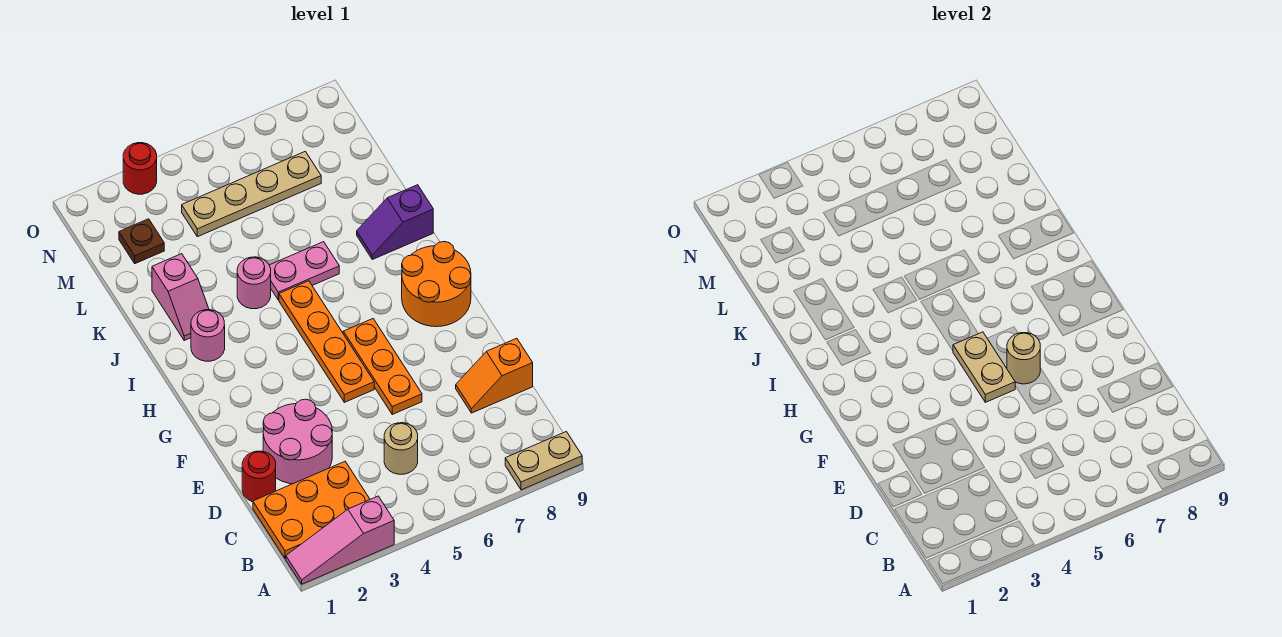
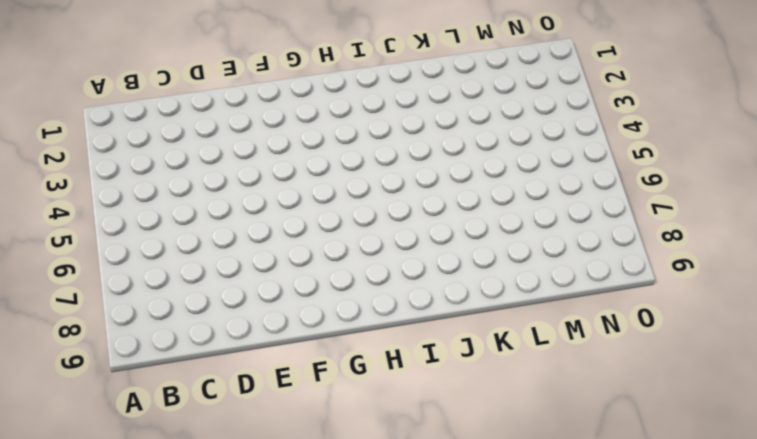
none -> pink 1x3 slope [286,496,394,584]
none -> tan 1x2 plate [505,432,582,490]
none -> orange 2x3 plate [253,462,370,559]

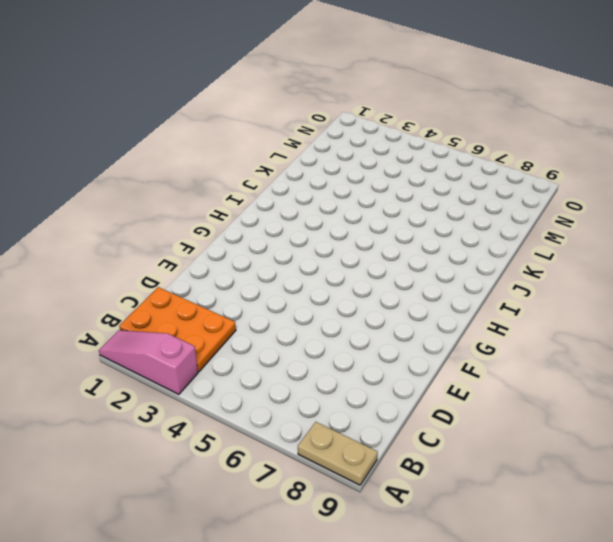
none -> tan 1x1 round brick [384,423,418,474]
none -> red 1x1 round brick [242,451,276,502]
none -> pink 2x2 round brick [263,399,332,484]

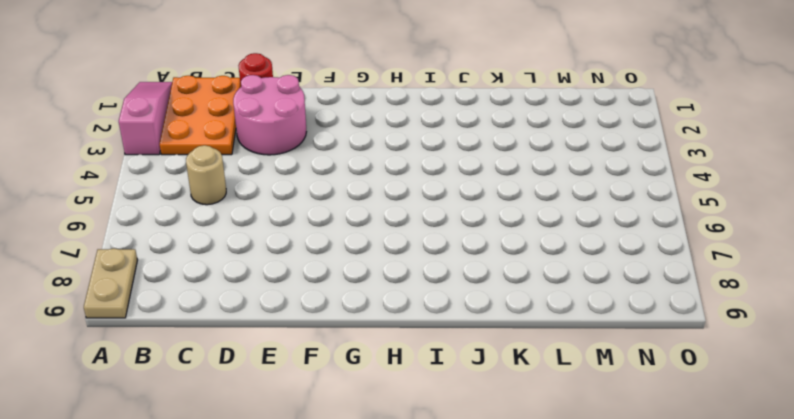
none -> orange 1x2 slope [456,338,533,413]
none -> orange 1x3 plate [343,319,422,414]
none -> orange 1x4 plate [279,281,374,402]

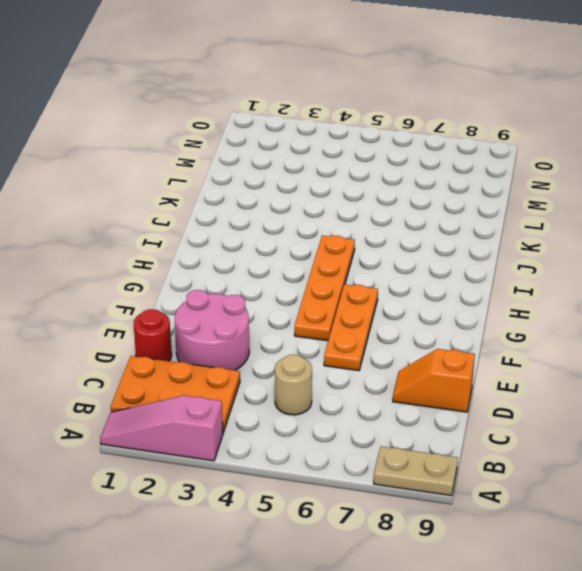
none -> orange 2x2 round brick [402,242,471,327]
none -> pink 1x1 round brick [191,310,225,361]
none -> pink 1x2 slope [152,254,209,340]

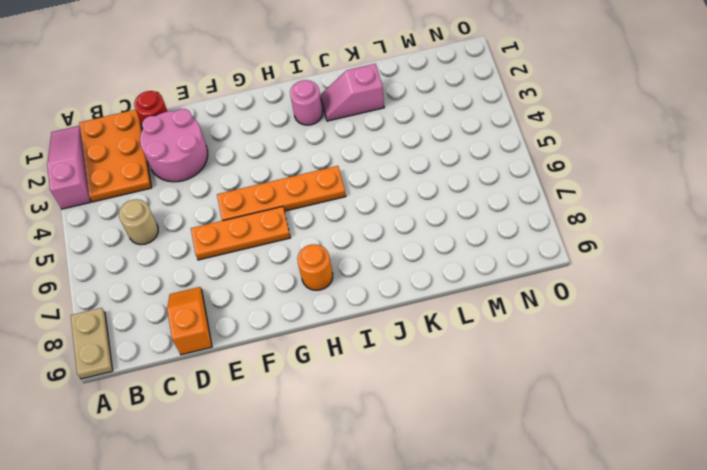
orange 1x1 round brick [297,244,333,290] -> orange 2x2 round brick [402,242,471,327]
none -> pink 1x1 round brick [237,257,271,309]
none -> pink 1x2 plate [269,242,339,300]
none -> purple 1x2 slope [357,185,433,259]

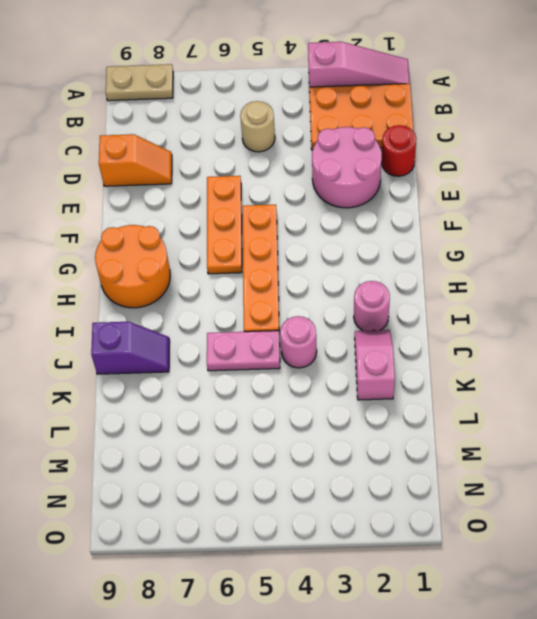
none -> brown 1x1 plate [119,219,164,264]
none -> tan 1x4 plate [182,151,321,237]
none -> red 1x1 round brick [123,143,157,194]

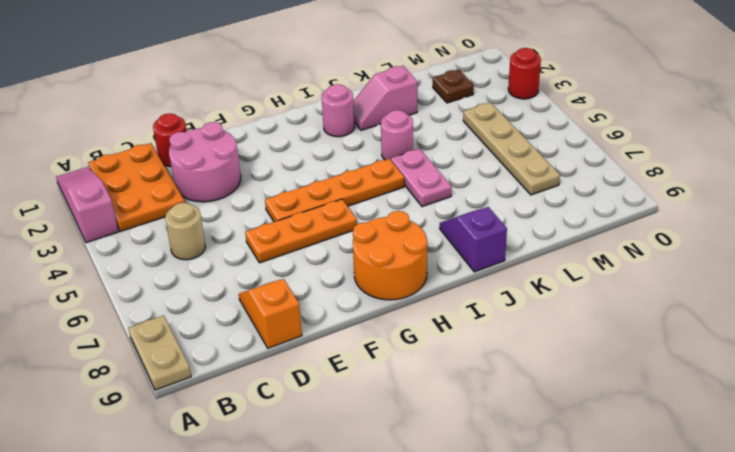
none -> tan 1x2 plate [953,332,1015,402]
none -> tan 1x1 round brick [1007,333,1040,384]

